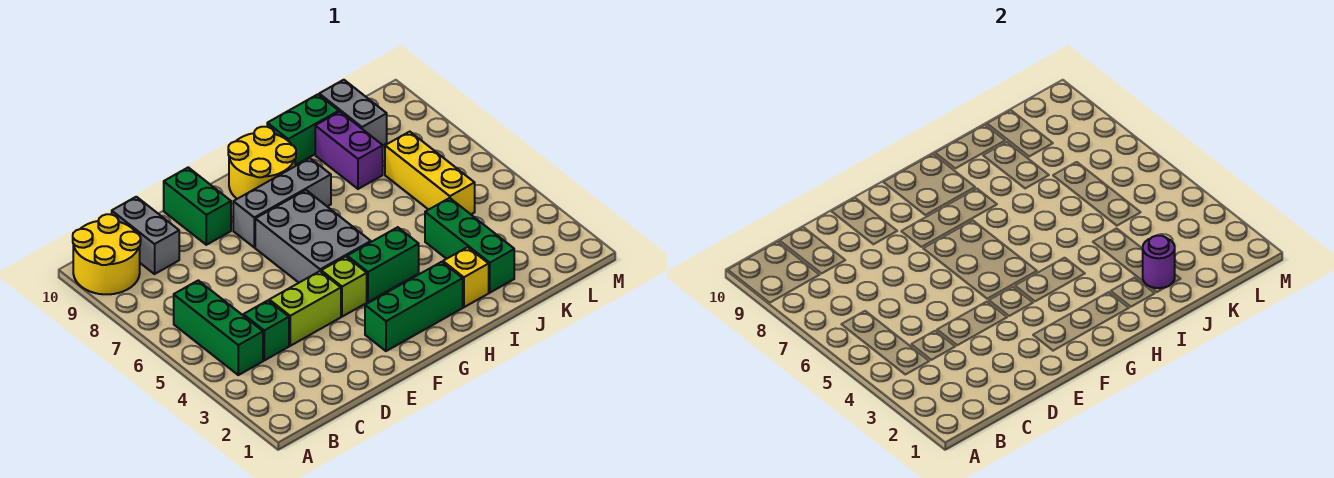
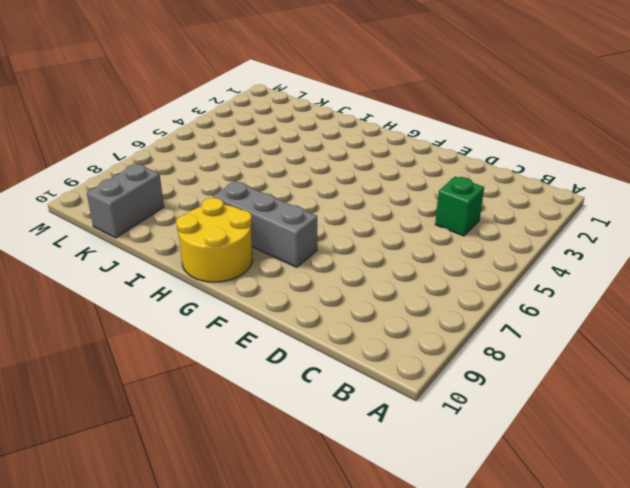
none -> yellow 2x2 round brick [73,214,141,294]
none -> green 1x3 brick [174,280,263,375]
none -> grey 1x2 brick [112,197,179,274]

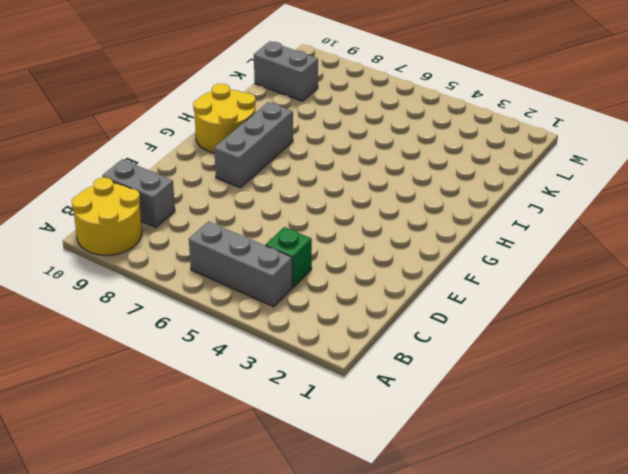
grey 1x3 brick [189,221,293,307] -> green 1x3 brick [174,280,263,375]
none -> lime 1x2 brick [269,271,341,346]
none -> green 1x2 brick [164,167,231,245]
none -> green 1x3 brick [365,262,463,351]

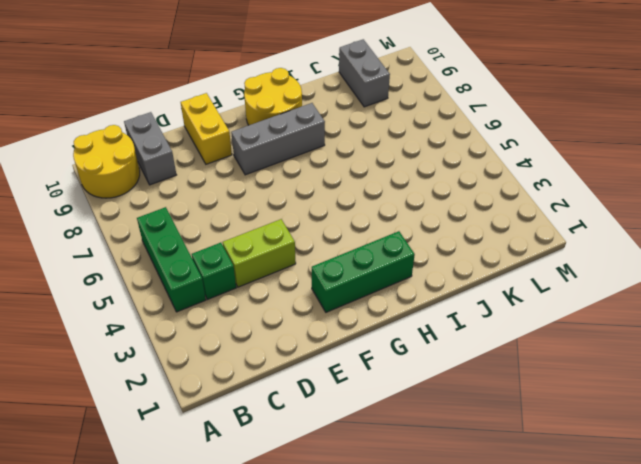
yellow 1x2 brick [181,93,232,164] -> green 1x2 brick [164,167,231,245]
none -> lime 1x1 brick [321,257,367,317]
none -> grey 2x3 brick [255,190,371,283]
none -> green 1x2 brick [347,227,419,302]

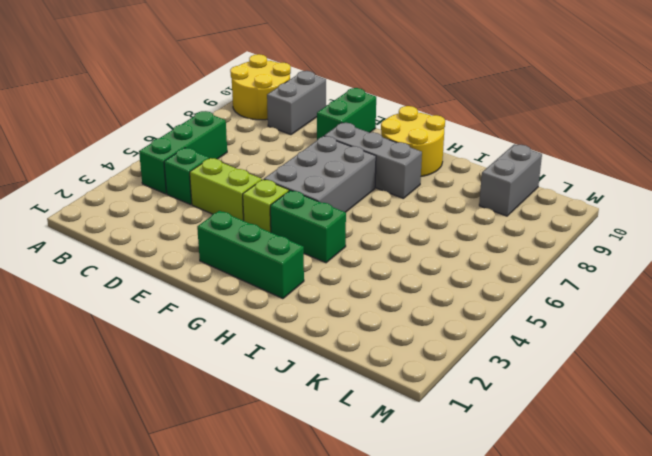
none -> yellow 1x1 brick [443,247,489,307]
none -> green 1x2 brick [267,94,339,165]
none -> green 1x3 brick [425,198,514,293]

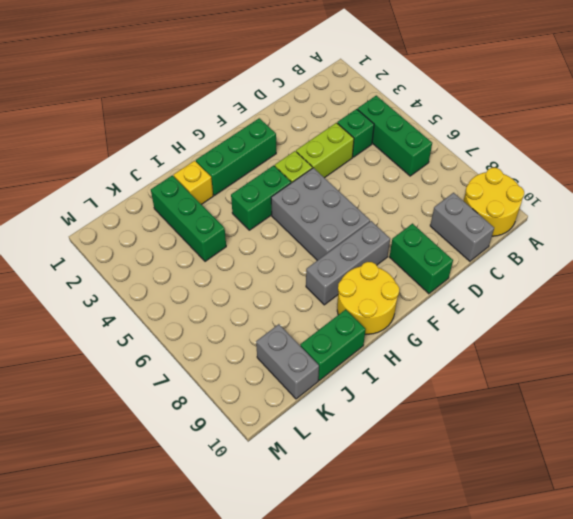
none -> purple 1x2 brick [315,112,383,189]
none -> yellow 1x3 brick [385,132,475,214]
none -> purple 1x1 round brick [1143,236,1175,288]

